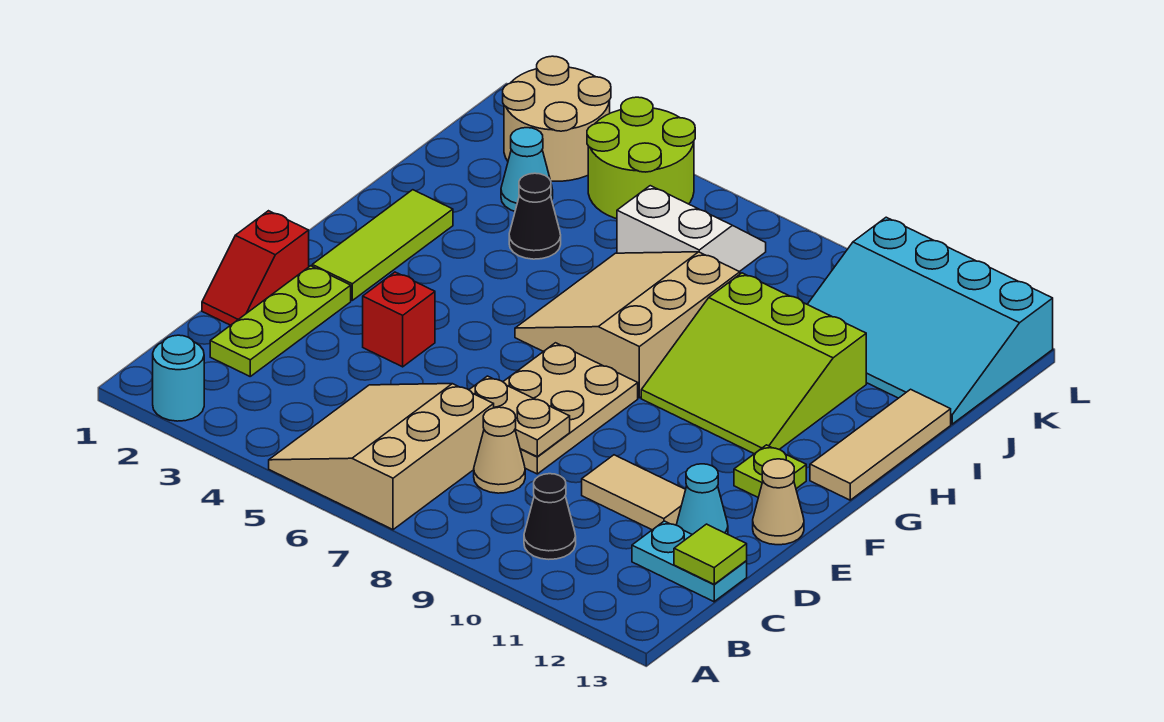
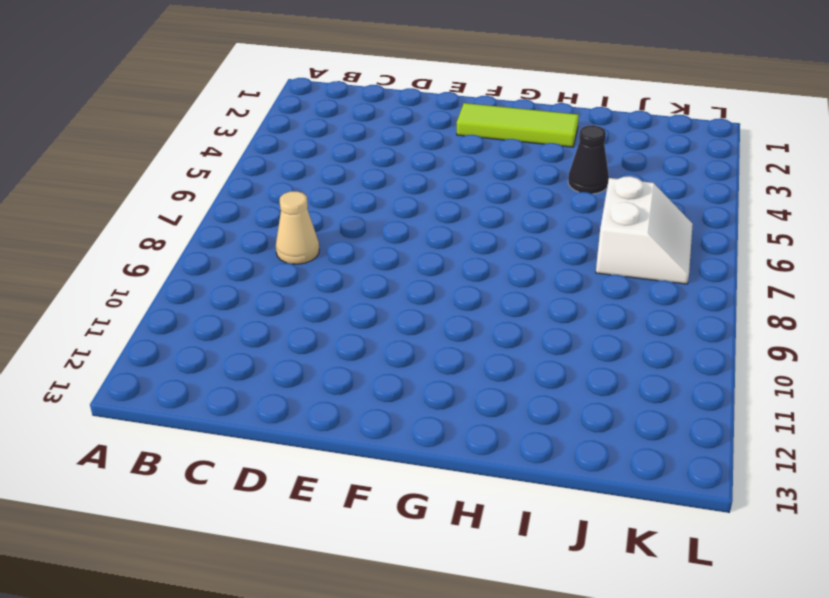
none -> cyan 1x1 round brick [153,335,204,421]
none -> tan 3x3 slope [269,384,494,530]
none -> black 1x1 cone [524,474,576,559]

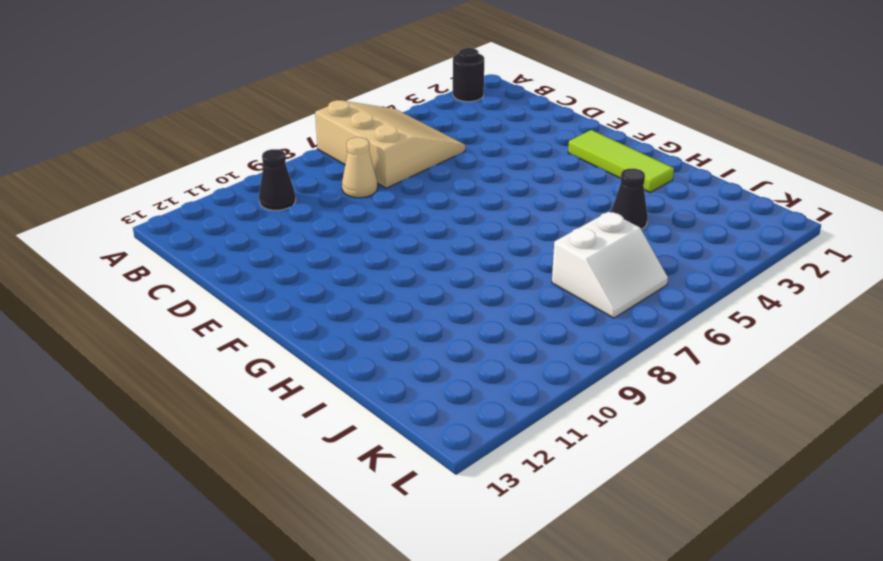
black 1x1 round brick [453,48,484,102] -> cyan 1x1 round brick [153,335,204,421]
none -> lime 1x3 plate [210,266,351,376]
none -> cyan 1x2 plate [632,521,747,602]
none -> red 1x2 slope [202,211,309,325]

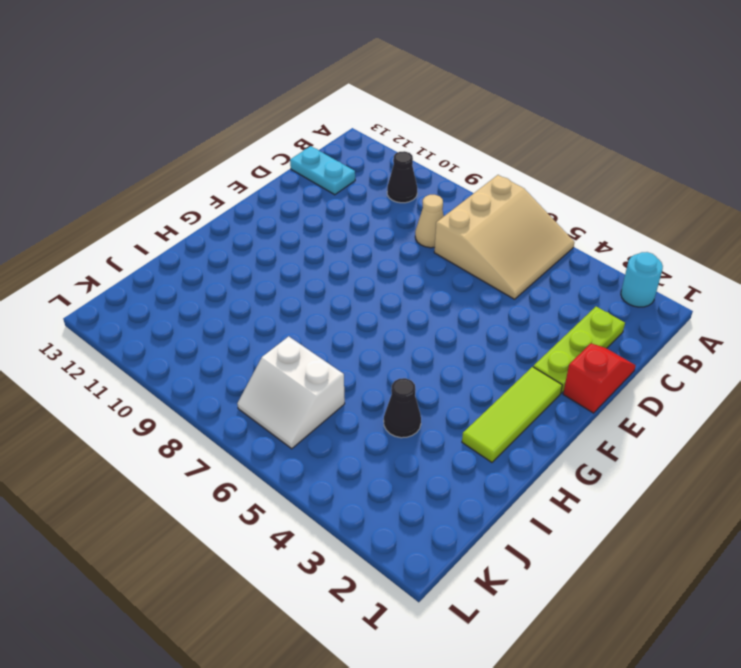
none -> tan 2x3 plate [503,343,638,474]
none -> tan 1x2 tile [582,455,686,530]
none -> cyan 1x1 cone [676,464,728,535]

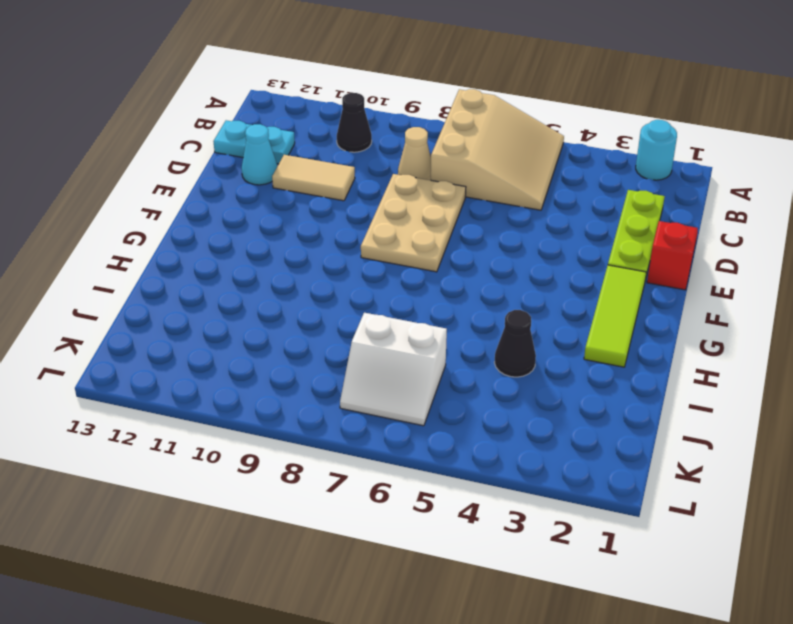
none -> red 1x1 brick [363,272,435,367]
none -> tan 1x1 cone [753,459,804,545]
none -> lime 1x1 plate [734,445,806,497]

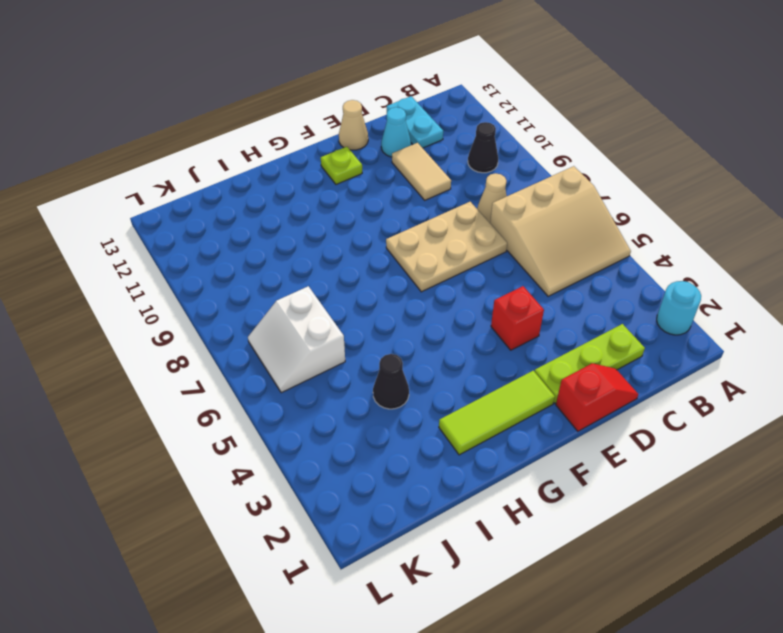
none -> tan 3x3 slope [515,252,740,398]
none -> lime 3x3 slope [641,273,866,454]
none -> tan 1x3 tile [810,389,951,500]

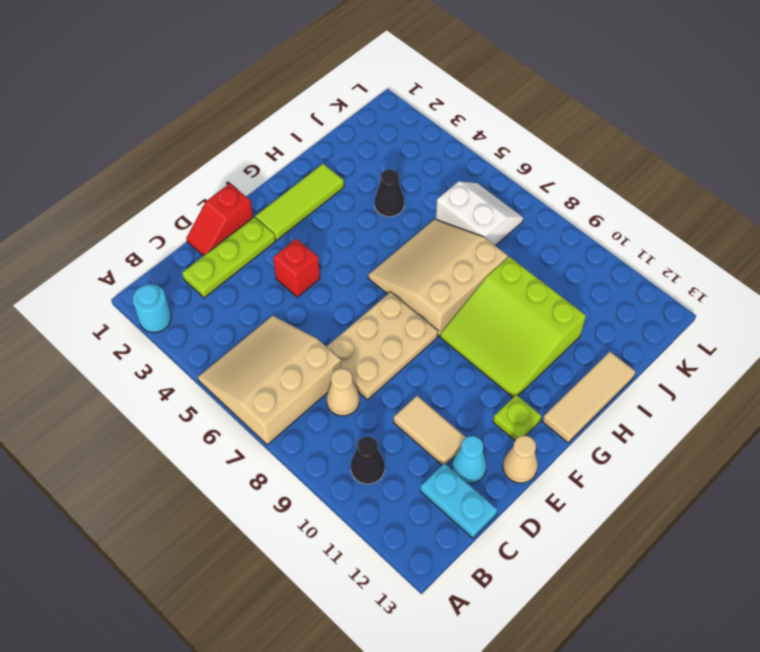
none -> cyan 1x1 cone [501,128,553,211]
none -> cyan 3x4 slope [807,217,1053,424]
none -> tan 2x2 round brick [503,56,611,181]

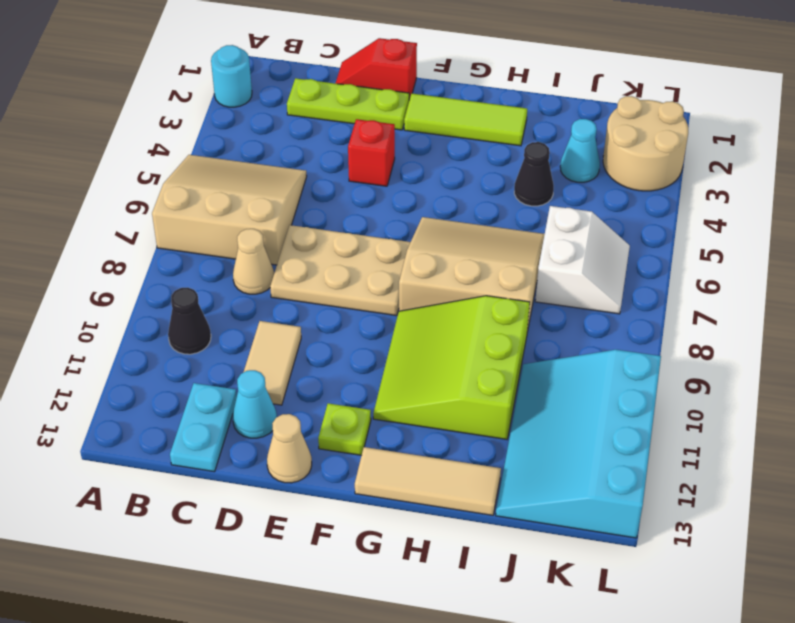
none -> lime 2x2 round brick [587,97,695,219]
none -> lime 1x1 tile [674,524,747,584]
none -> tan 1x2 plate [469,376,570,457]

